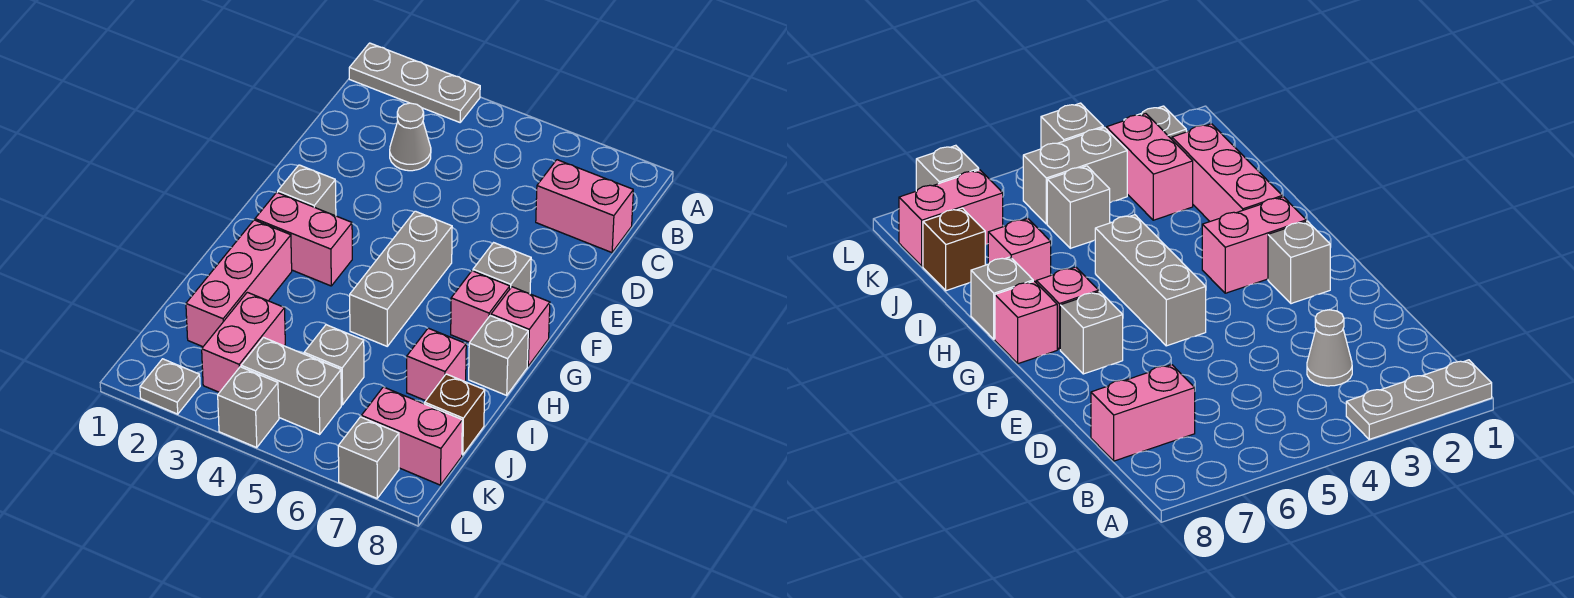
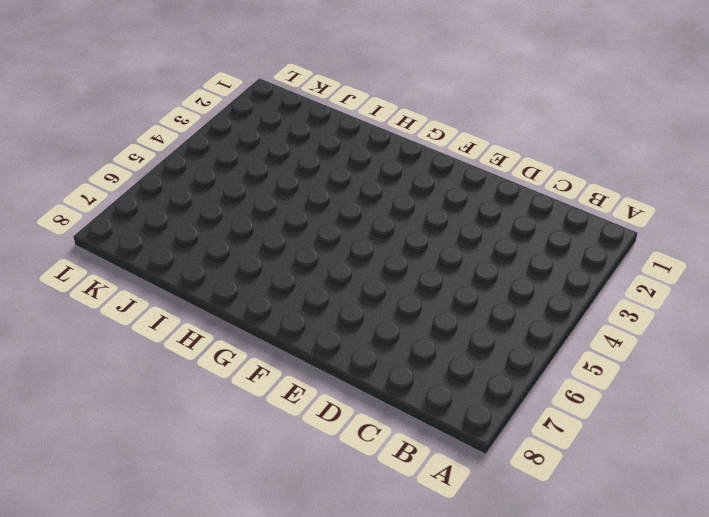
none -> grey 1x3 plate [349,43,480,122]
none -> grey 1x1 cone [390,103,431,171]
none -> pink 1x2 brick [536,160,633,253]

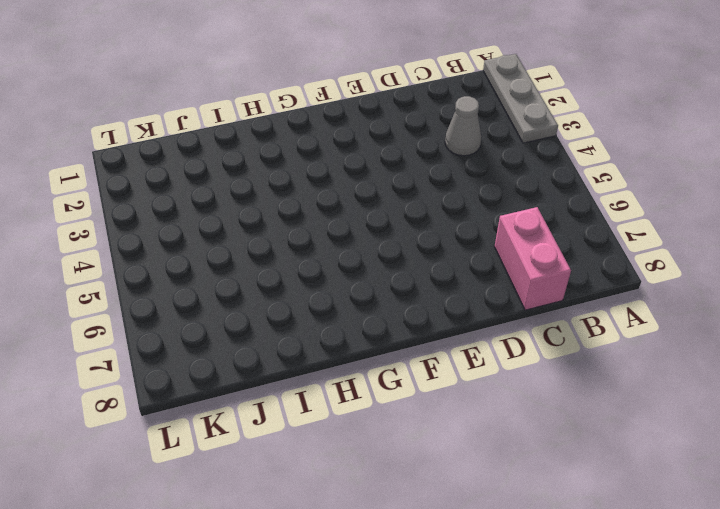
none -> grey 1x1 brick [278,165,336,216]
none -> grey 1x3 brick [350,211,452,346]
none -> grey 1x1 brick [473,243,531,294]

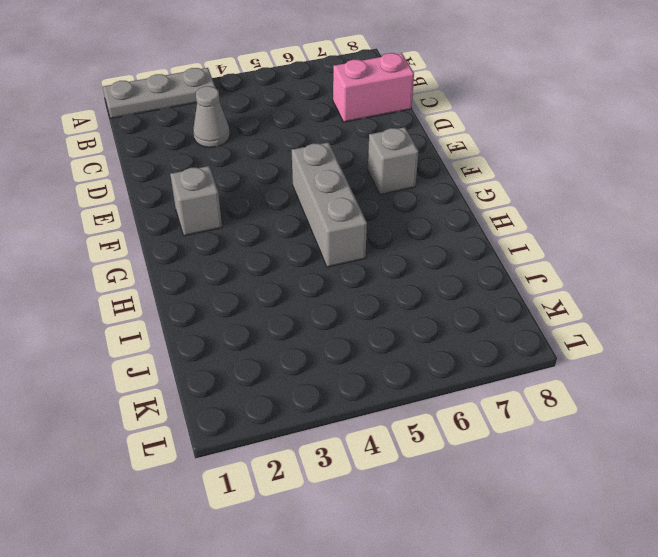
none -> pink 1x2 brick [255,192,352,286]
none -> pink 1x1 brick [451,271,510,342]
none -> pink 1x1 brick [491,287,550,366]

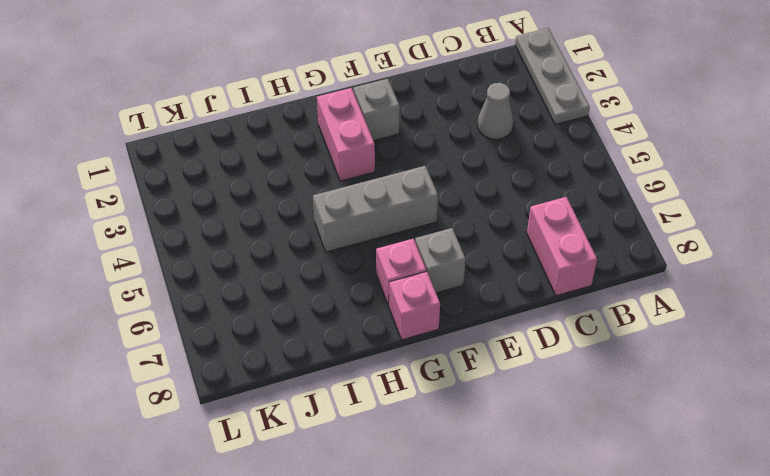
none -> pink 1x3 brick [186,220,292,347]
none -> grey 1x1 brick [469,316,528,395]
none -> pink 1x1 brick [407,328,466,401]

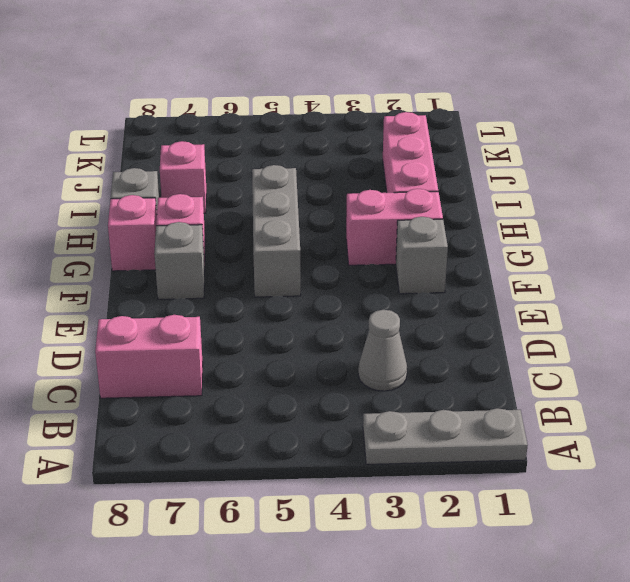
none -> pink 1x2 brick [202,292,285,393]
none -> grey 1x1 brick [304,325,364,405]
none -> brown 1x1 brick [425,374,485,455]

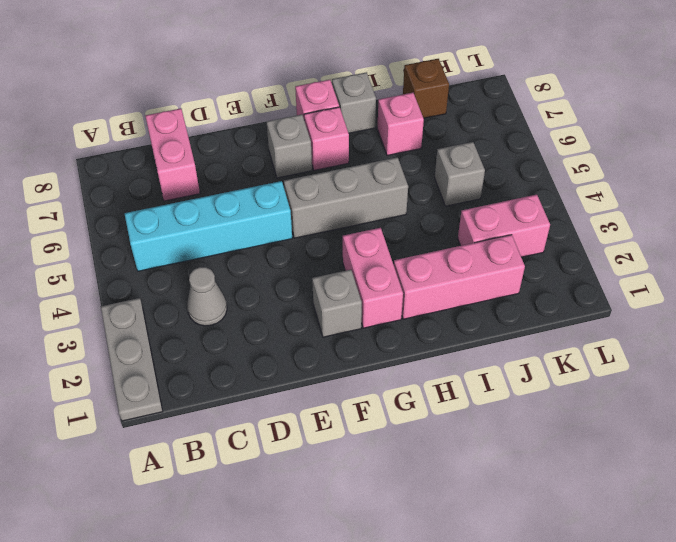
cyan 1x4 brick [125,181,292,271] -> none
none -> grey 1x2 brick [241,338,341,434]
none -> pink 1x2 brick [361,387,462,485]
none -> grey 1x1 plate [140,359,200,414]

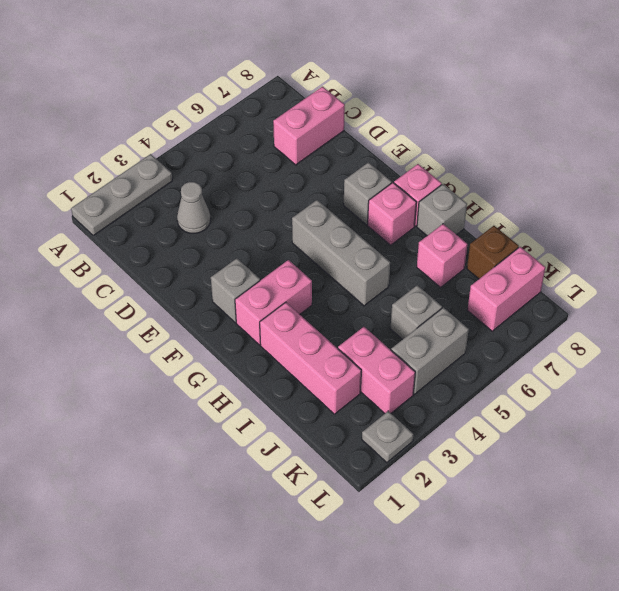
none -> grey 1x1 brick [218,367,279,447]
none -> grey 1x1 brick [338,417,399,498]

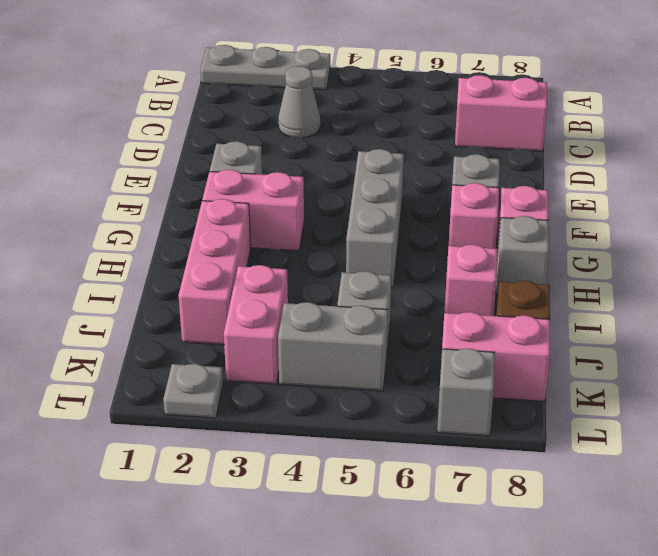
none -> grey 1x1 brick [218,367,279,447]

